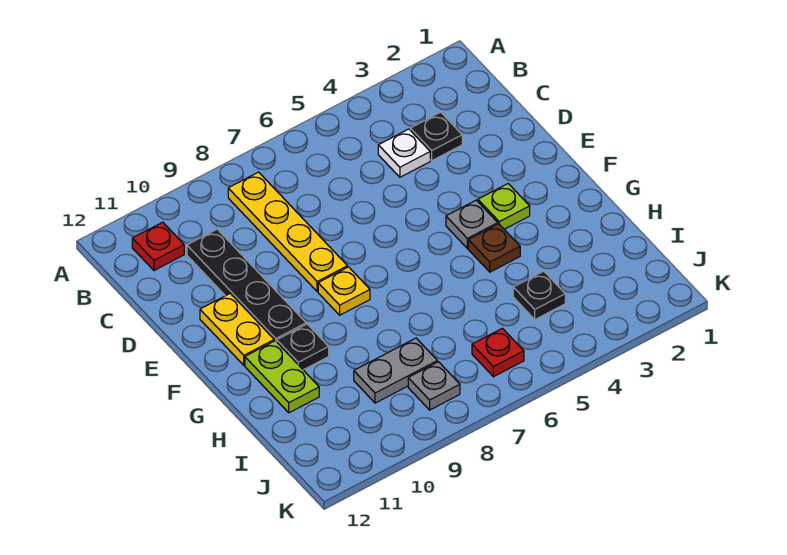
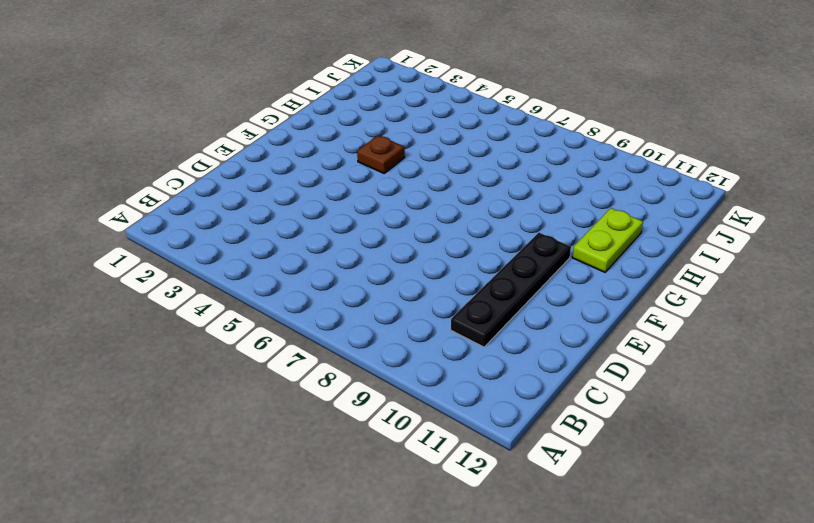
none -> yellow 1x4 plate [228,172,348,292]
none -> red 1x1 plate [132,222,184,270]
none -> black 1x1 plate [410,112,462,160]

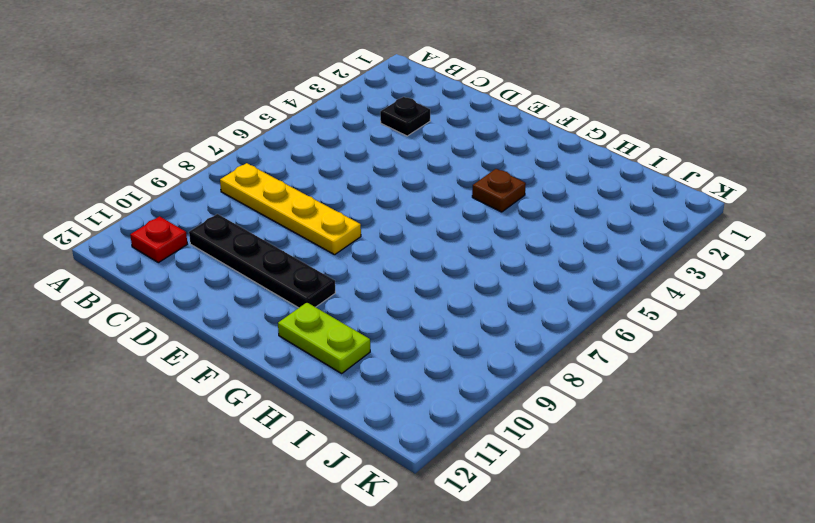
none -> white 1x1 plate [378,129,430,177]
none -> yellow 1x2 plate [200,293,274,365]
none -> lime 1x1 plate [478,184,530,229]

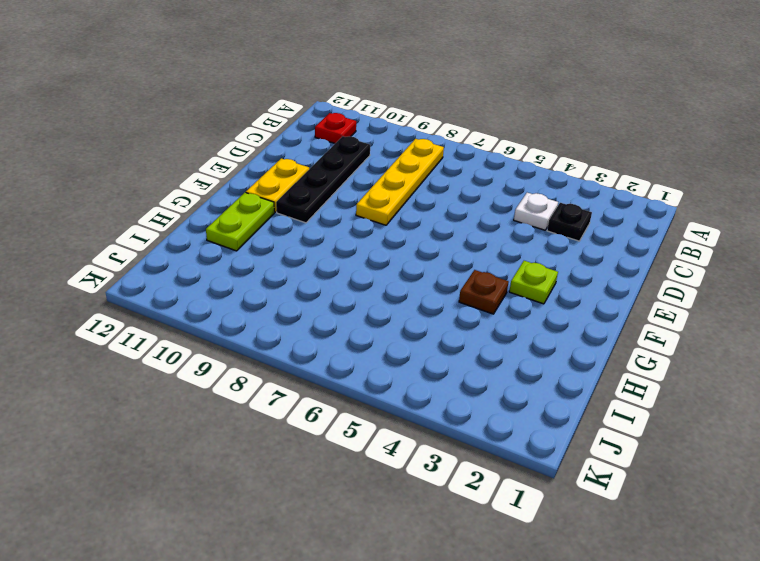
none -> grey 1x1 plate [446,200,498,248]
none -> yellow 1x1 plate [318,267,370,315]
none -> black 1x1 plate [277,324,329,370]

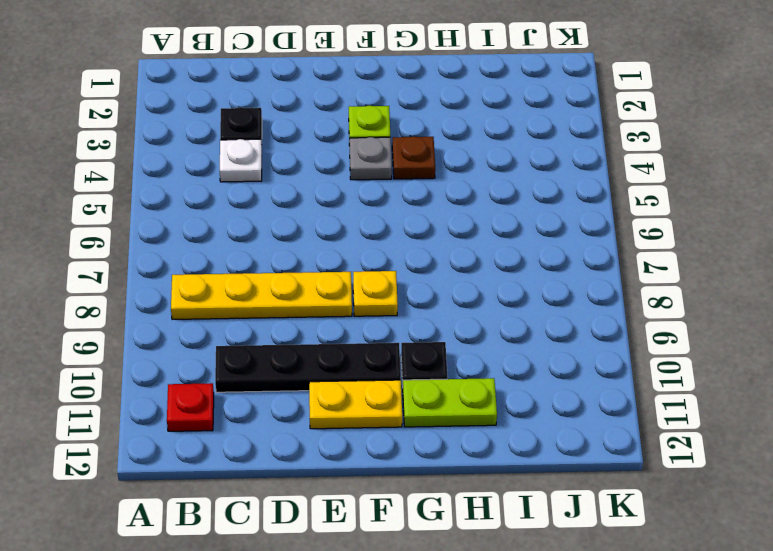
none -> black 1x1 plate [513,271,565,319]
none -> grey 1x2 plate [354,338,437,403]
none -> red 1x1 plate [472,328,524,377]

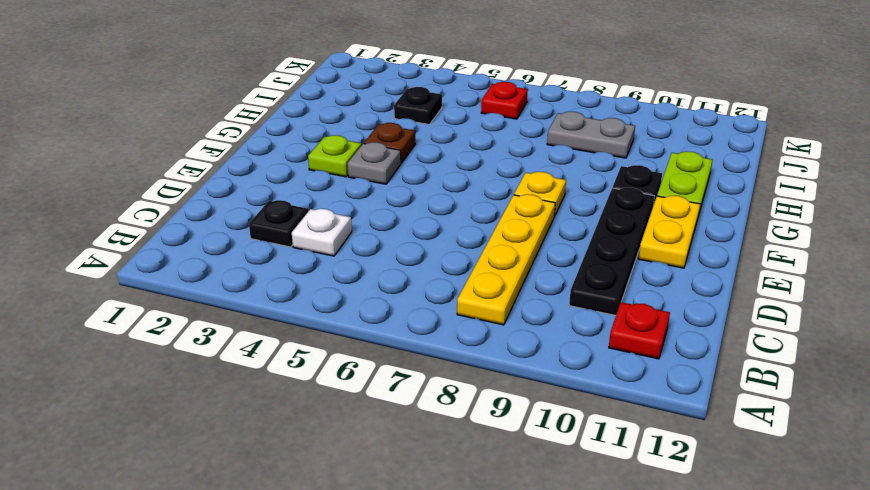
none -> grey 1x1 plate [408,362,460,410]

